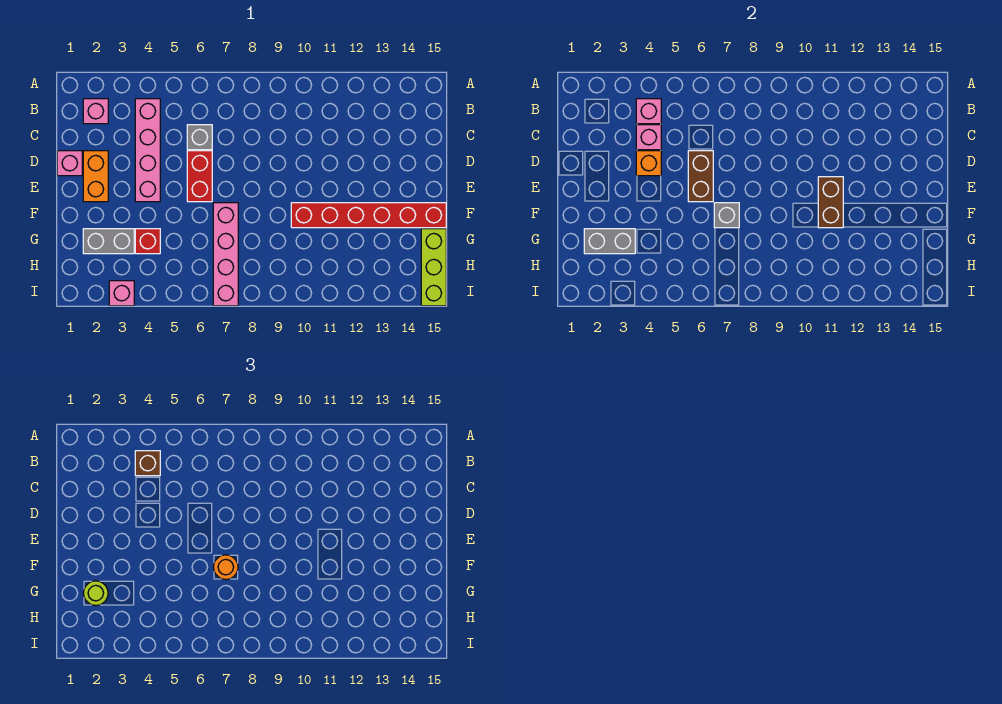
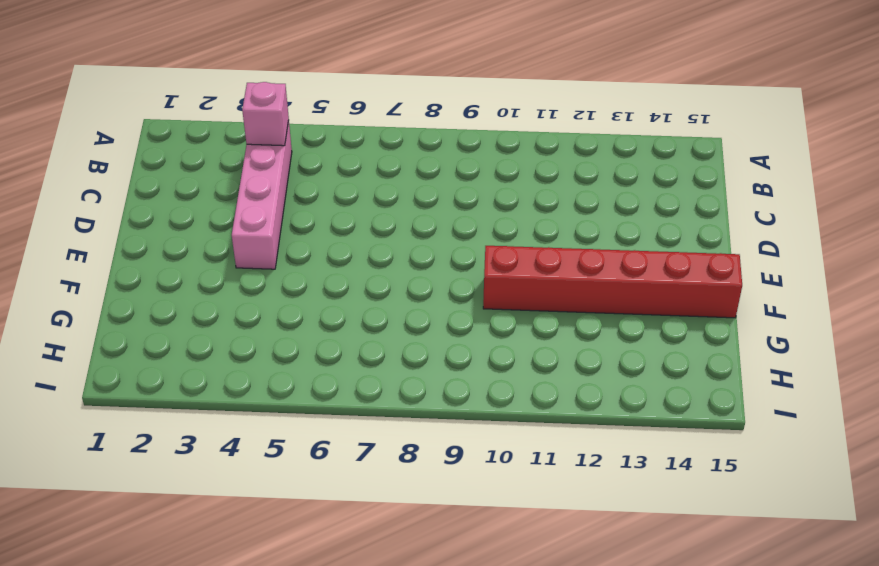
none -> pink 1x1 brick [83,99,108,124]
none -> grey 1x1 brick [187,125,212,150]
none -> pink 1x1 brick [57,151,82,176]

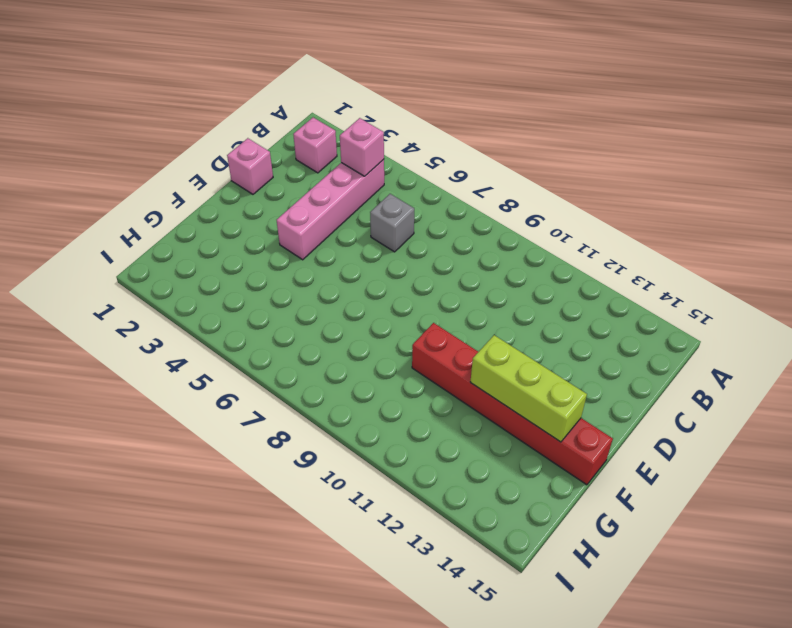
lime 1x3 brick [470,335,587,442] -> lime 1x3 brick turned to [421,229,446,306]
none -> orange 1x2 brick [83,151,108,202]
none -> red 1x2 brick [187,151,212,202]
none -> pink 1x4 brick [213,203,238,306]

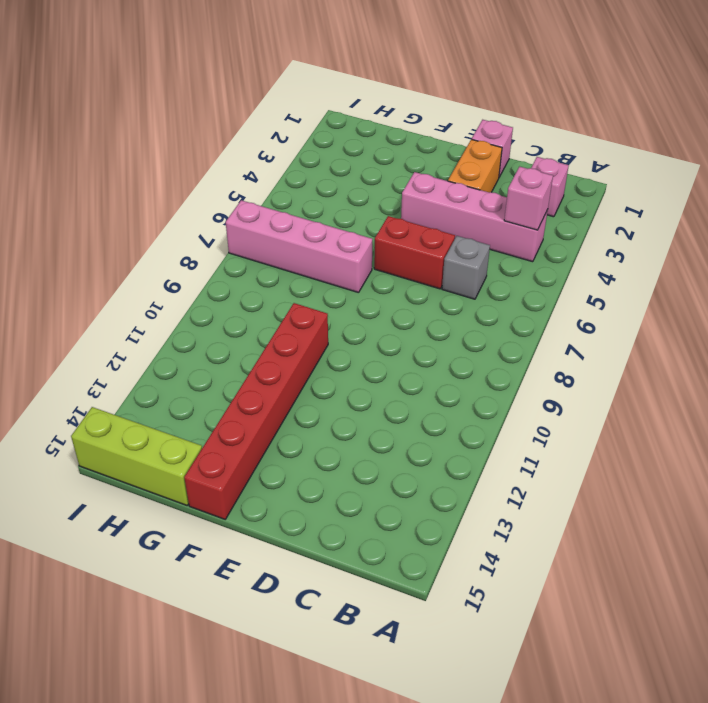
orange 1x2 brick [448,139,502,193] -> orange 1x2 brick turned to [83,151,108,202]
none -> grey 1x2 brick [83,229,134,254]
none -> red 1x1 brick [135,229,160,254]
none -> pink 1x1 brick [109,281,134,306]

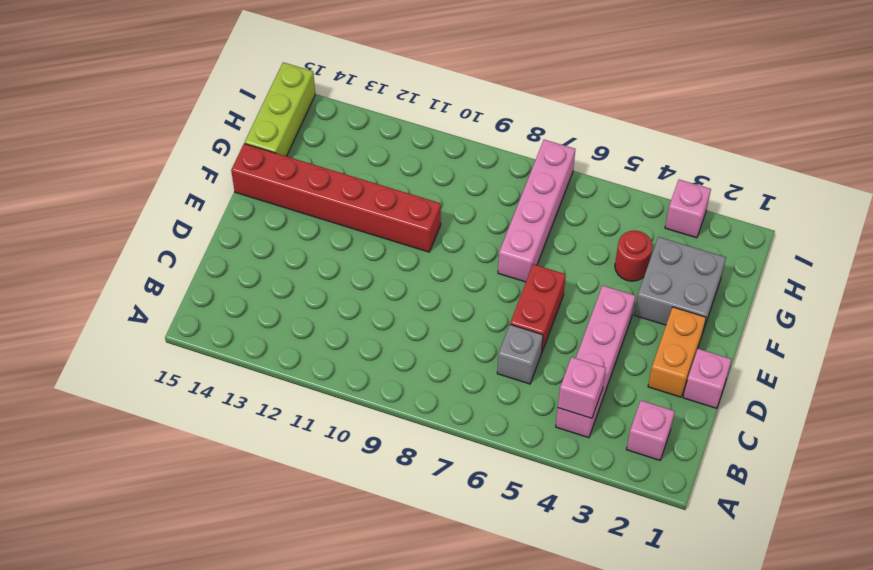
grey 2x2 brick [634,237,726,331] -> grey 1x2 brick [83,229,134,254]
red 1x1 round brick [615,230,652,281] -> red 1x1 brick [135,229,160,254]
none -> pink 1x1 brick [636,125,661,150]
none -> orange 1x1 brick [636,151,661,176]
none -> brown 1x2 brick [688,151,713,202]

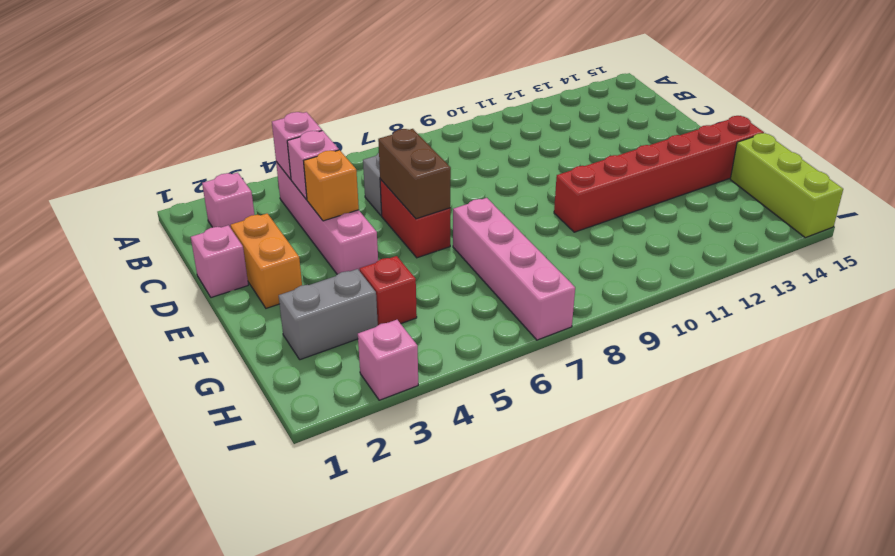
none -> brown 1x2 brick [818,177,843,228]
none -> grey 1x1 brick [714,203,739,228]
none -> grey 1x2 brick [584,229,635,254]

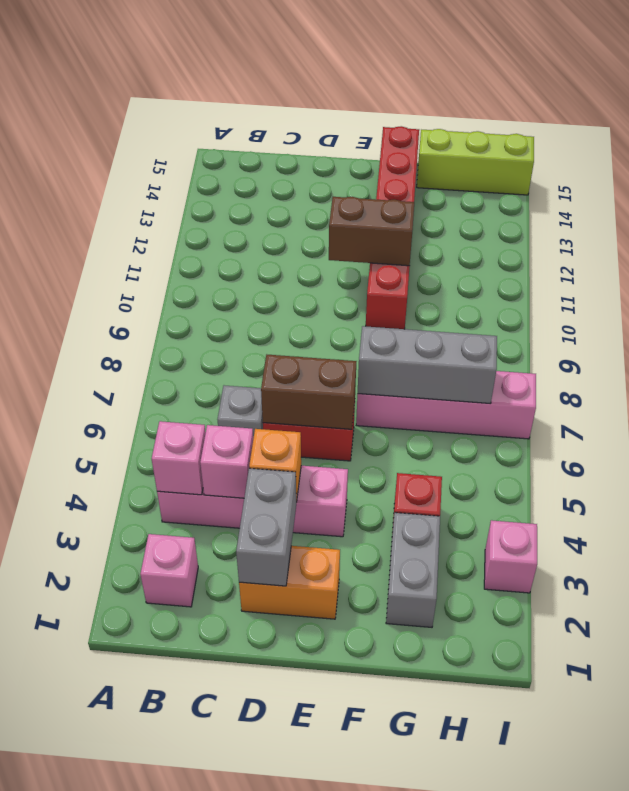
grey 1x2 brick [236,468,296,586] -> grey 1x2 brick moved to [584,229,635,254]
grey 1x3 brick [358,326,497,403] -> grey 1x1 brick [714,203,739,228]
none -> pink 1x1 brick [57,151,82,176]
none -> brown 1x1 brick [135,451,160,476]
none -> orange 1x1 round brick [213,555,238,580]

